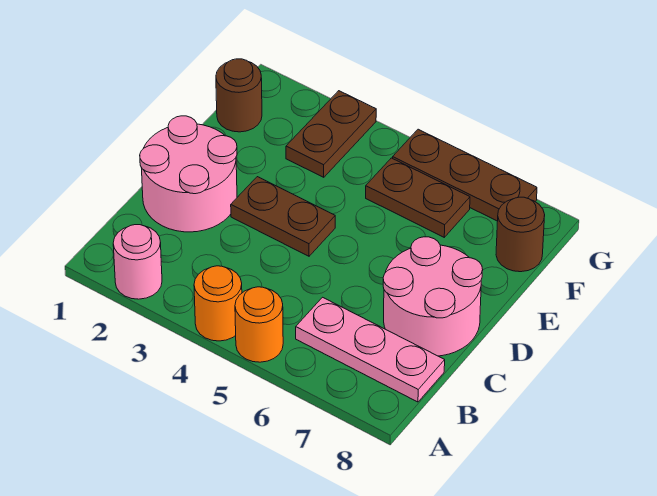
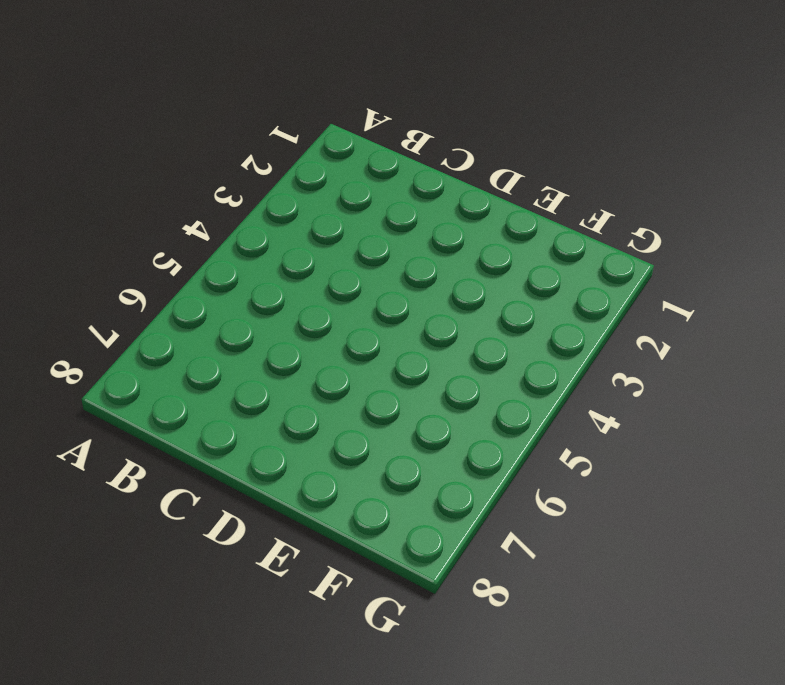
none -> pink 1x1 round brick [113,225,162,299]
none -> orange 1x1 round brick [194,266,242,341]
none -> orange 1x1 round brick [235,287,283,362]

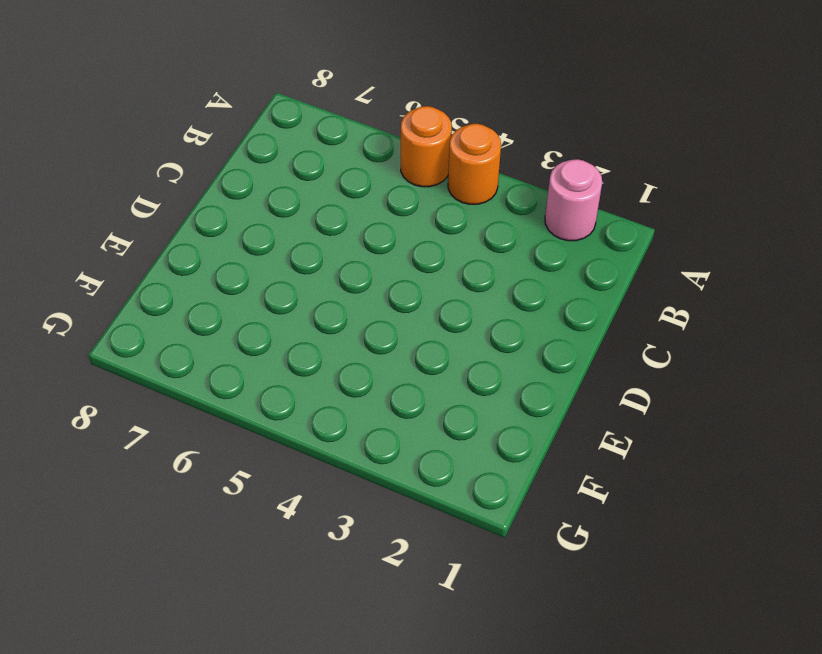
none -> pink 1x3 plate [296,297,445,402]
none -> pink 2x2 round brick [140,116,237,232]
none -> pink 2x2 round brick [383,237,483,356]

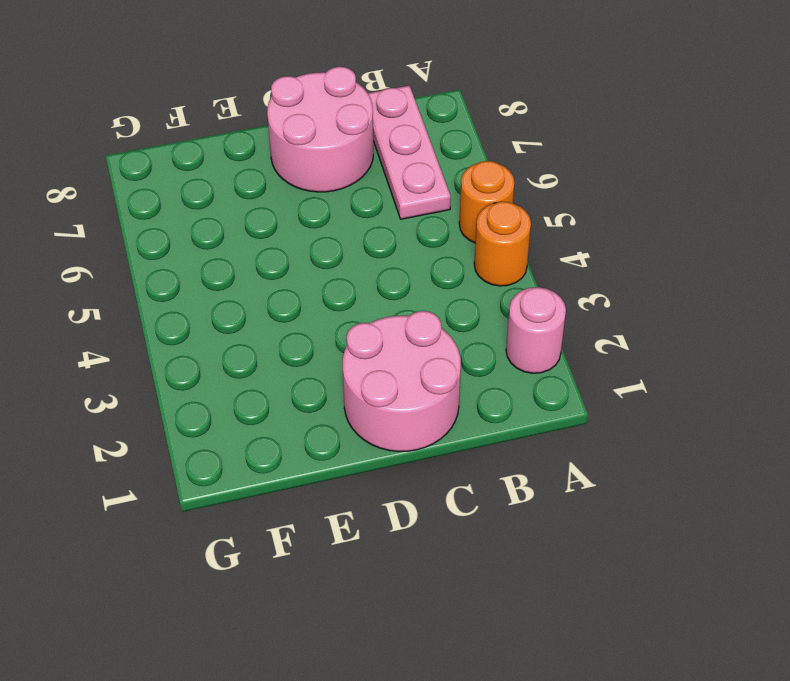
none -> brown 1x2 plate [231,177,335,256]
none -> brown 1x1 round brick [216,59,262,132]
none -> brown 1x2 plate [286,91,376,177]

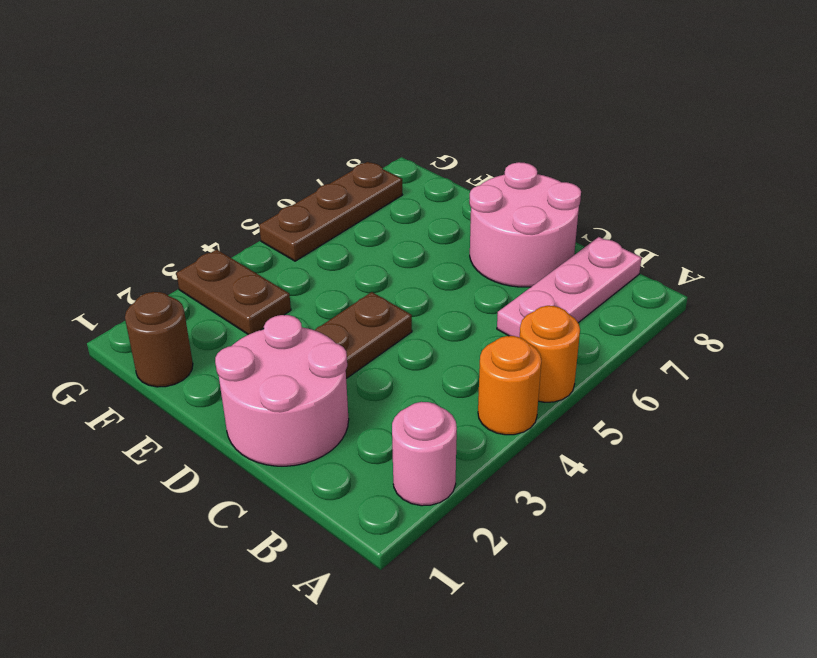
none -> brown 1x2 plate [366,158,470,237]
none -> brown 1x1 round brick [496,197,545,272]

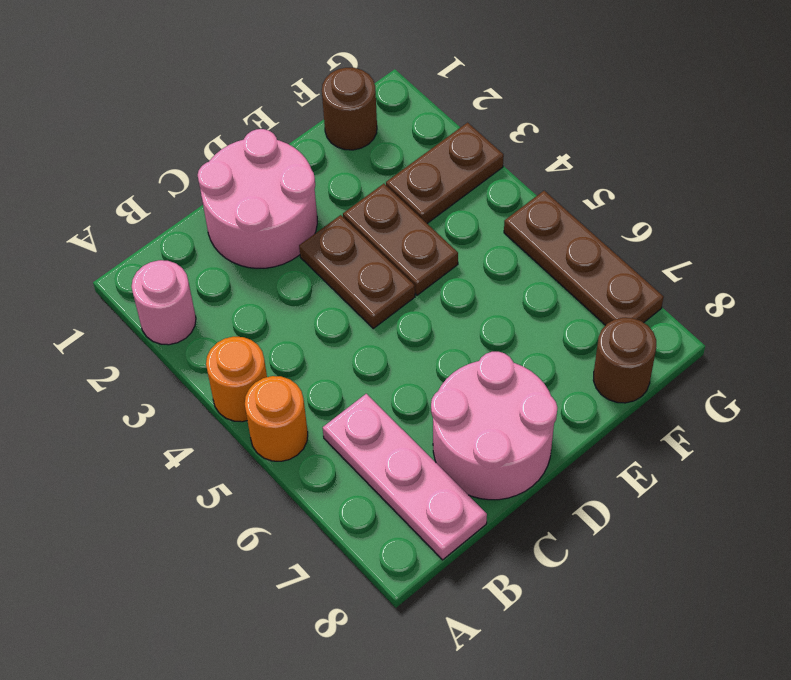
brown 1x2 plate [343,184,458,295] -> brown 1x2 plate moved to [366,158,470,237]

